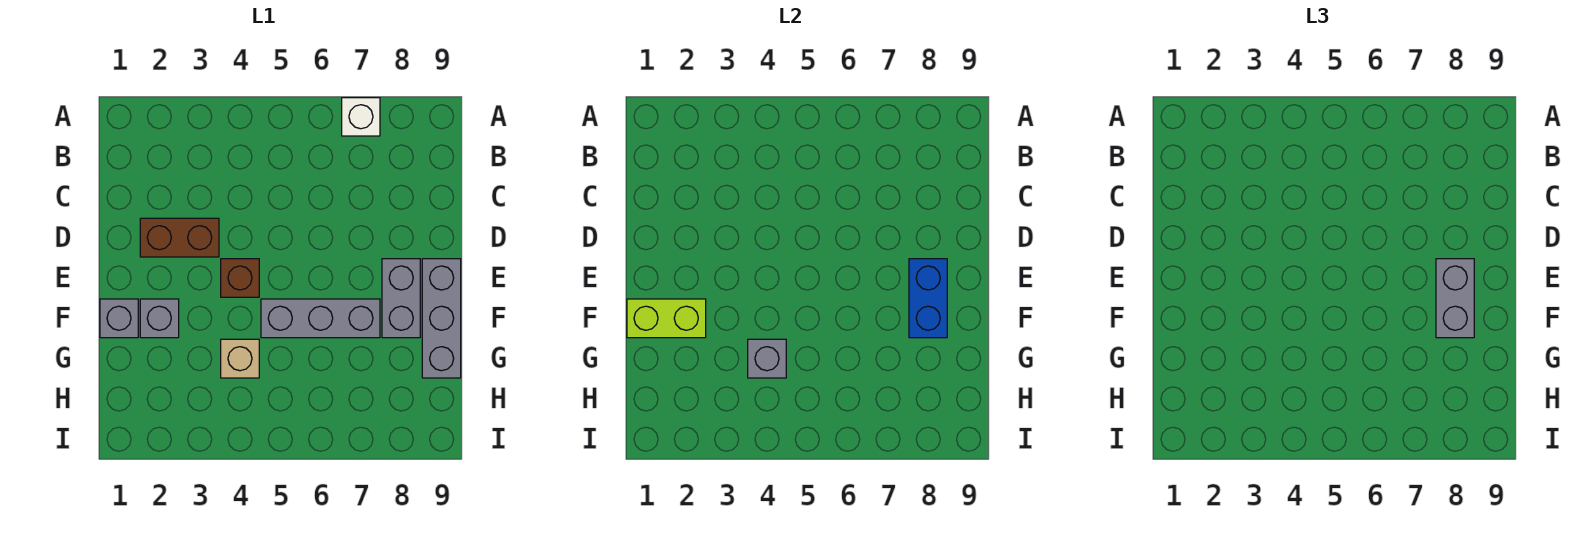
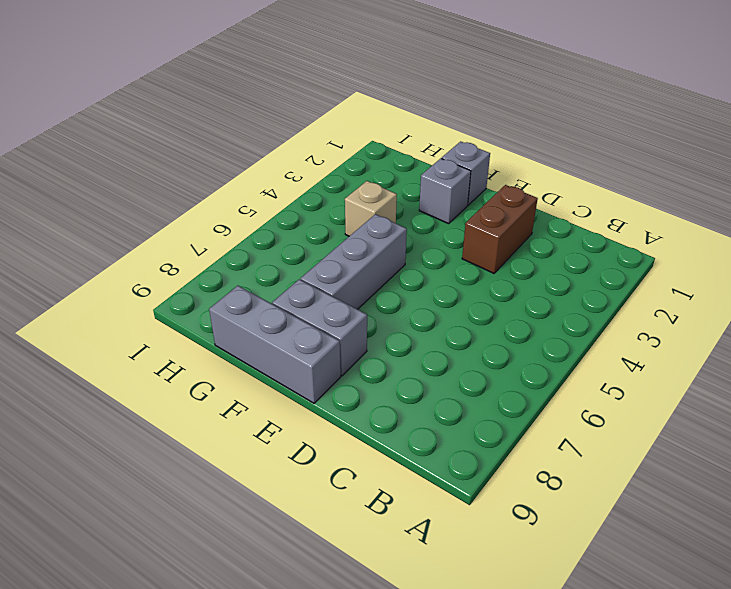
none -> white 1x1 brick [342,98,380,136]
none -> brown 1x1 brick [221,259,259,297]
none -> blue 1x2 brick [909,259,947,338]

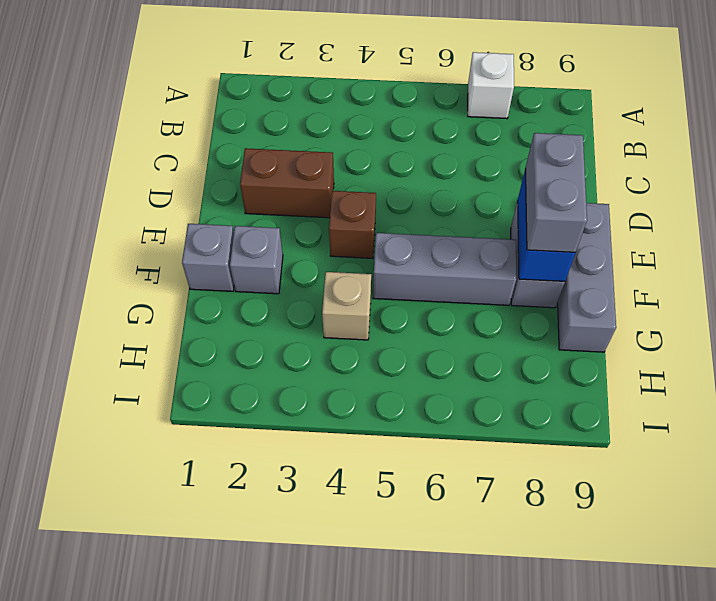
none -> lime 1x2 brick [627,299,706,338]
none -> grey 1x1 brick [748,339,786,378]

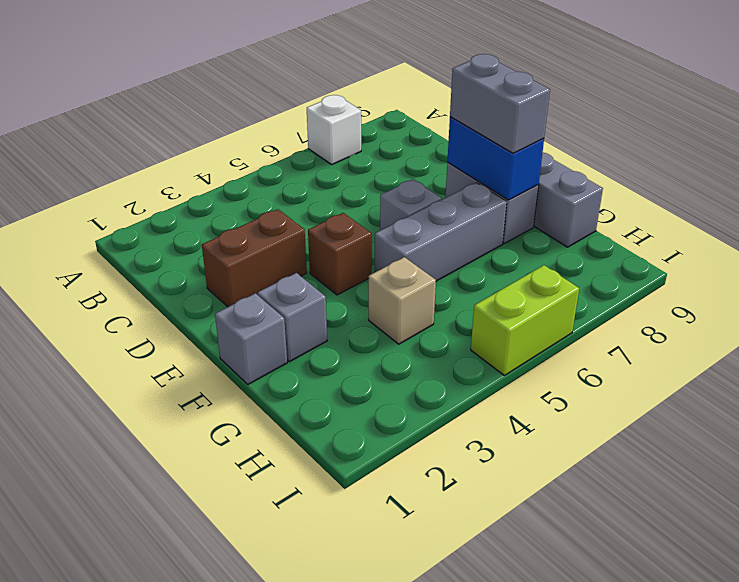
grey 1x1 brick [380,179,442,230] -> grey 1x1 brick moved to [748,339,786,378]
lime 1x2 brick [471,265,579,375] -> lime 1x2 brick moved to [627,299,706,338]

